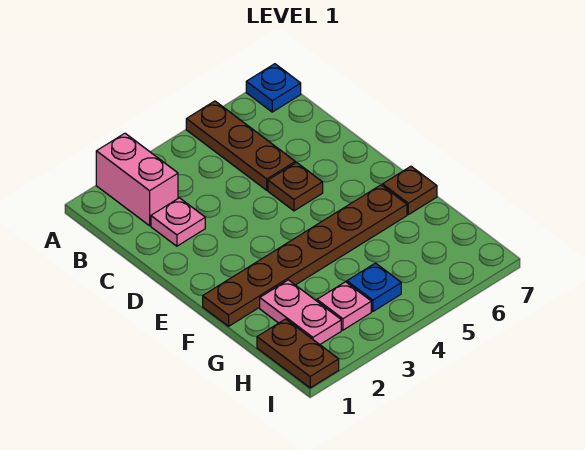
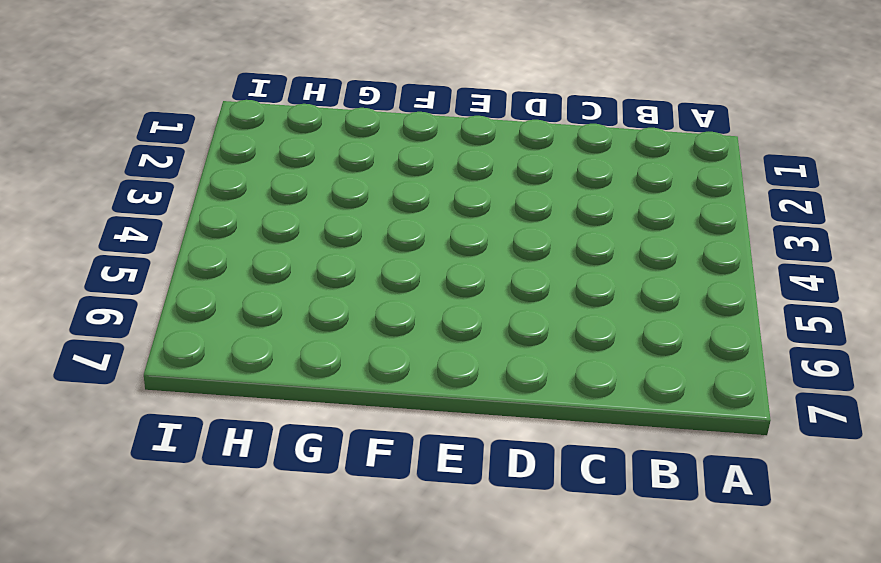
none -> pink 1x2 brick [96,133,178,226]
none -> brown 1x3 plate [186,101,295,190]

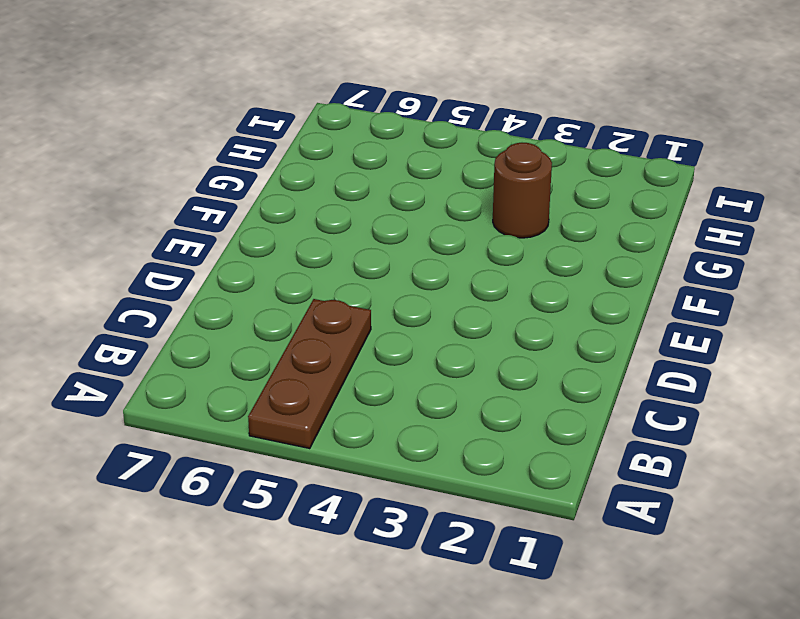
brown 1x1 round brick [493,143,552,238] -> none
none -> pink 1x2 brick [96,133,178,226]
none -> blue 1x1 plate [246,64,301,112]

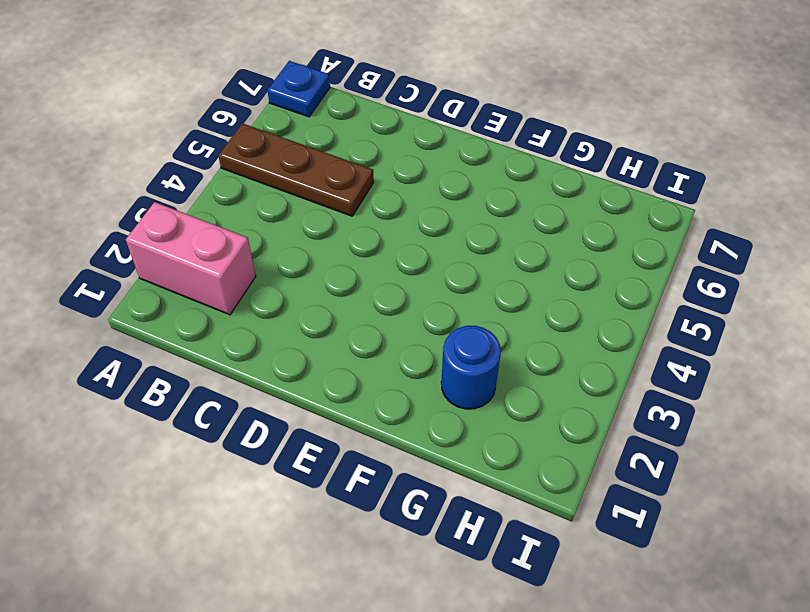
blue 1x1 round brick [441,326,501,409] -> pink 1x2 plate [260,280,341,344]
none -> pink 1x1 plate [151,198,205,246]
none -> brown 1x1 plate [268,163,323,211]

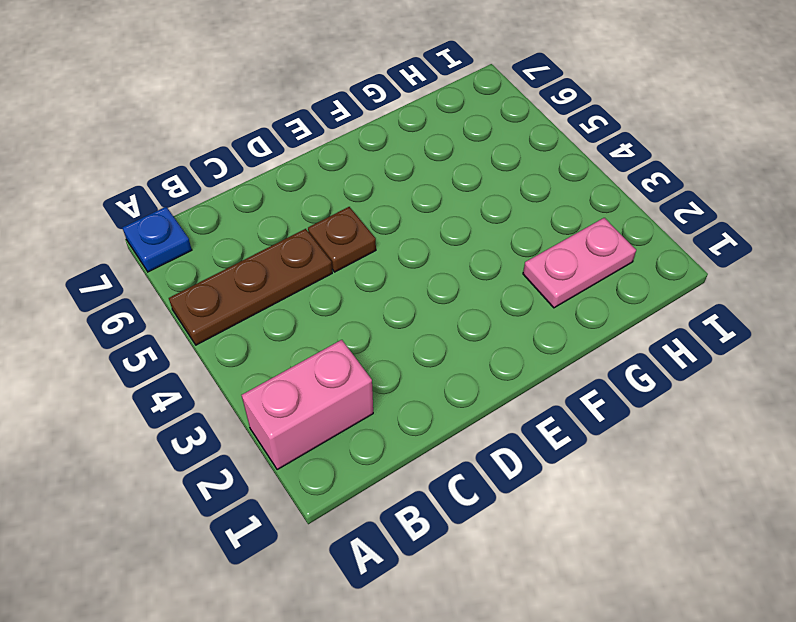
none -> pink 1x1 plate [151,198,205,246]
none -> brown 1x6 plate [203,185,407,326]

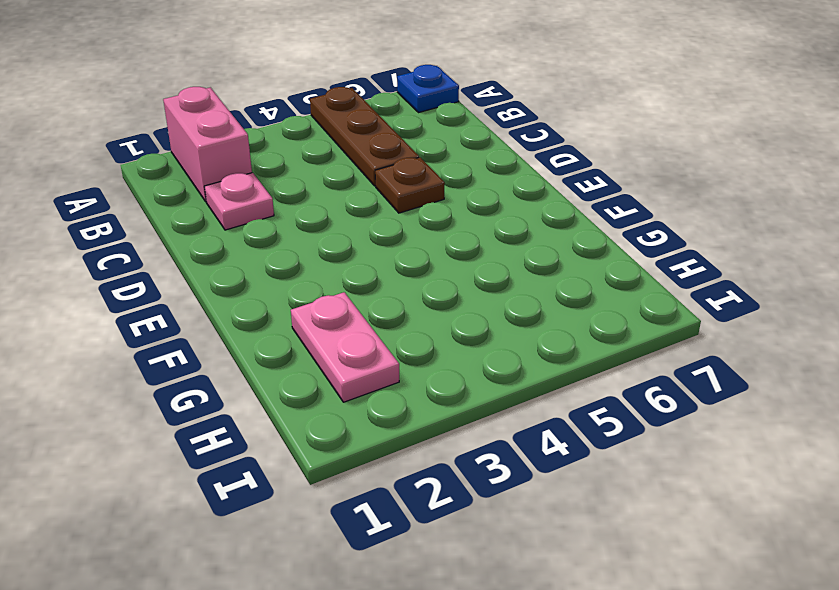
none -> brown 1x6 plate [203,185,407,326]
none -> brown 1x1 plate [382,166,437,215]

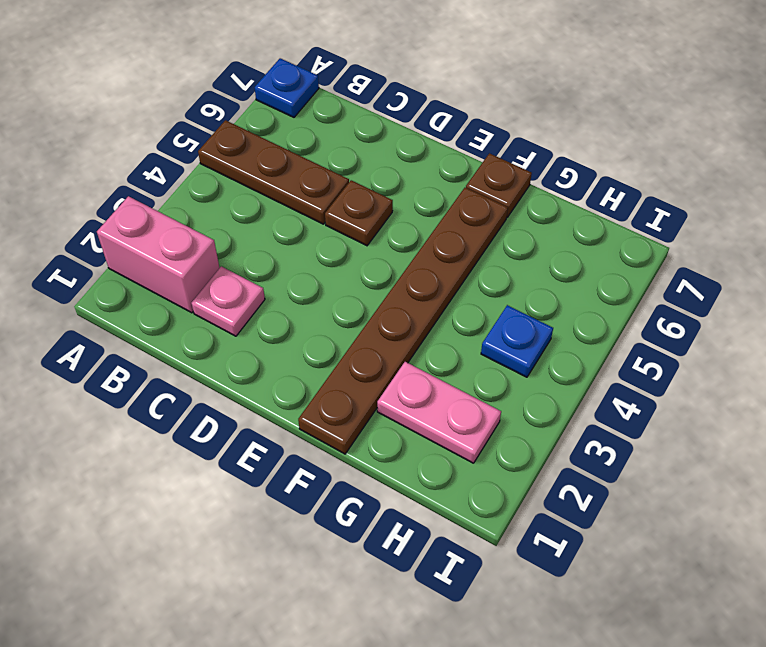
none -> brown 1x2 plate [257,319,339,388]
none -> pink 1x1 plate [317,282,371,330]

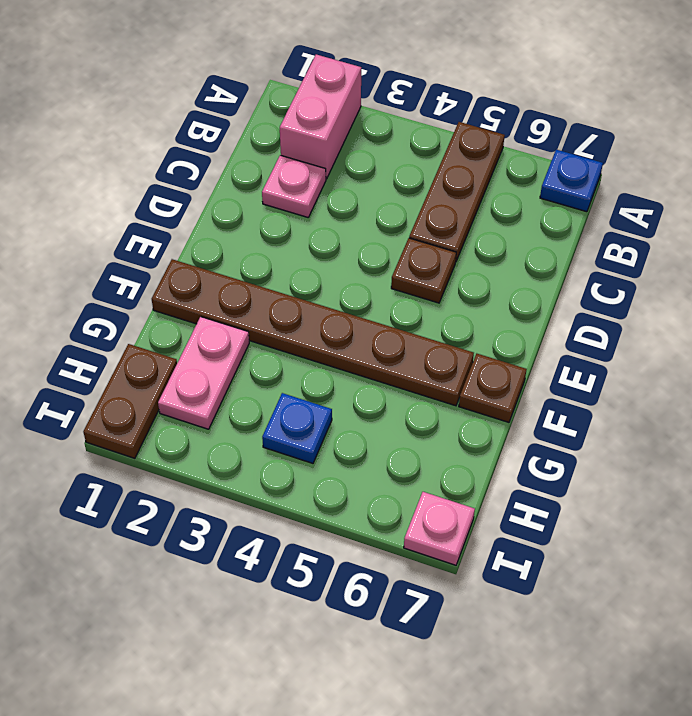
pink 1x1 plate [404,492,475,565] -> pink 1x1 plate moved to [317,282,371,330]

